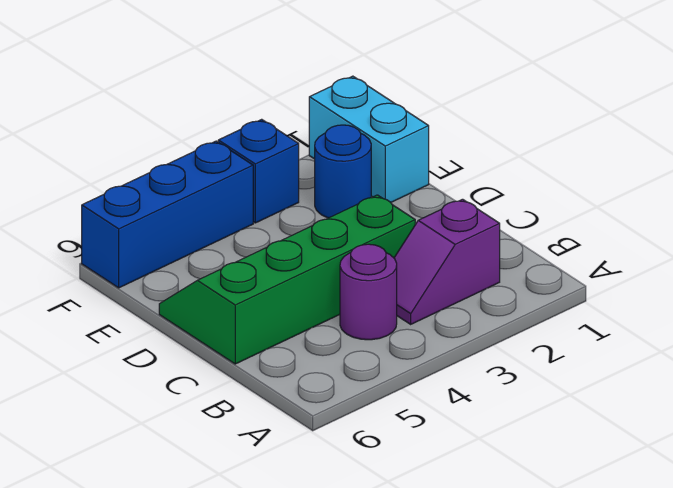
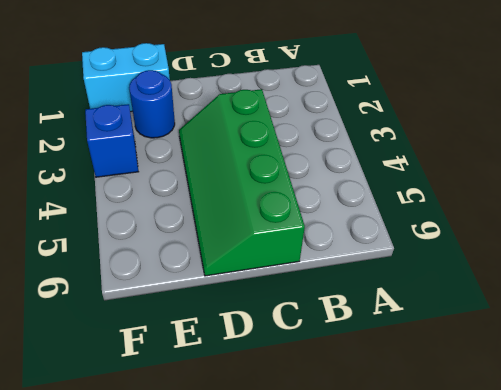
none -> purple 1x2 slope [394,199,500,324]
none -> purple 1x1 round brick [340,244,397,340]

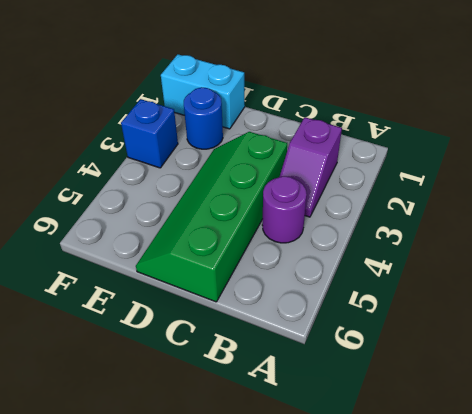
none -> blue 1x3 brick [82,141,253,288]

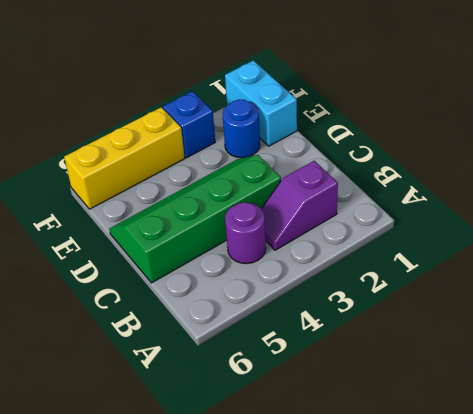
yellow 1x3 brick [64,107,185,209] -> blue 1x3 brick [82,141,253,288]

